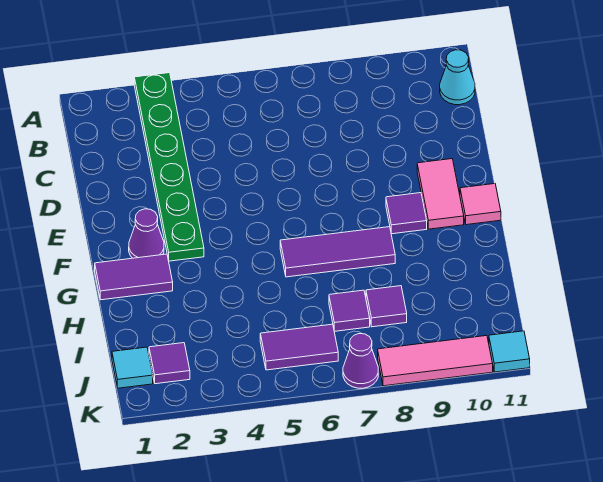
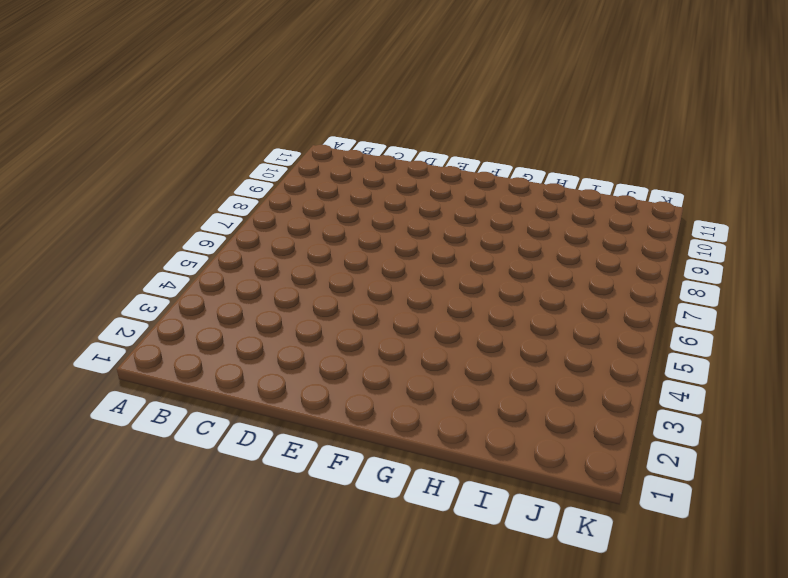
none -> green 1x6 plate [134,73,204,261]
none -> cyan 1x1 cone [440,50,475,105]
none -> pink 1x2 tile [417,159,464,229]

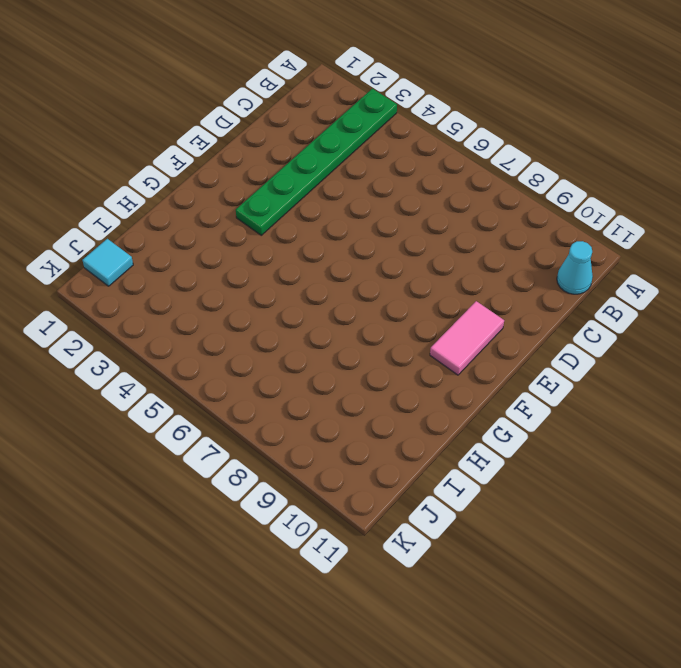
none -> purple 1x1 cone [129,209,164,258]
none -> purple 1x1 tile [386,193,427,234]
none -> pink 1x1 tile [460,184,501,225]

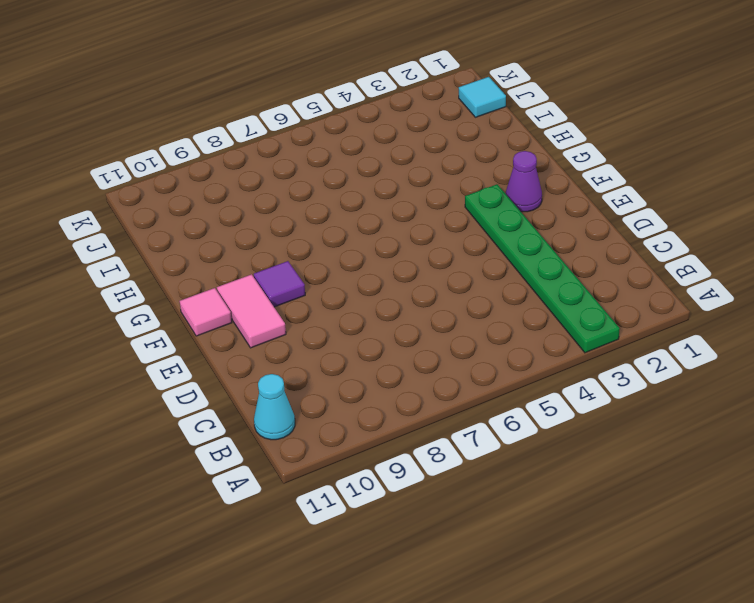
none -> purple 1x2 tile [95,254,173,300]
none -> purple 1x3 tile [280,227,395,277]
none -> purple 1x1 tile [329,290,370,331]

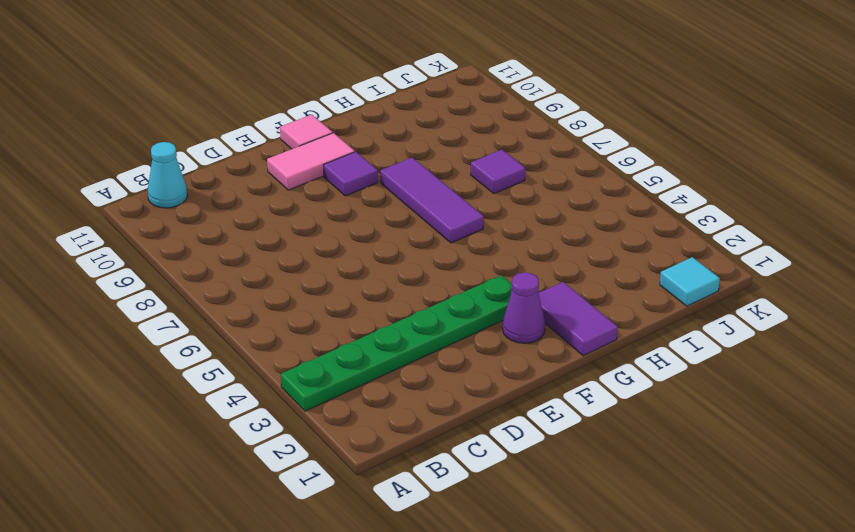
none -> purple 1x1 tile [366,286,407,327]
none -> purple 1x1 tile [149,343,190,384]
none -> purple 1x2 tile [260,324,338,370]

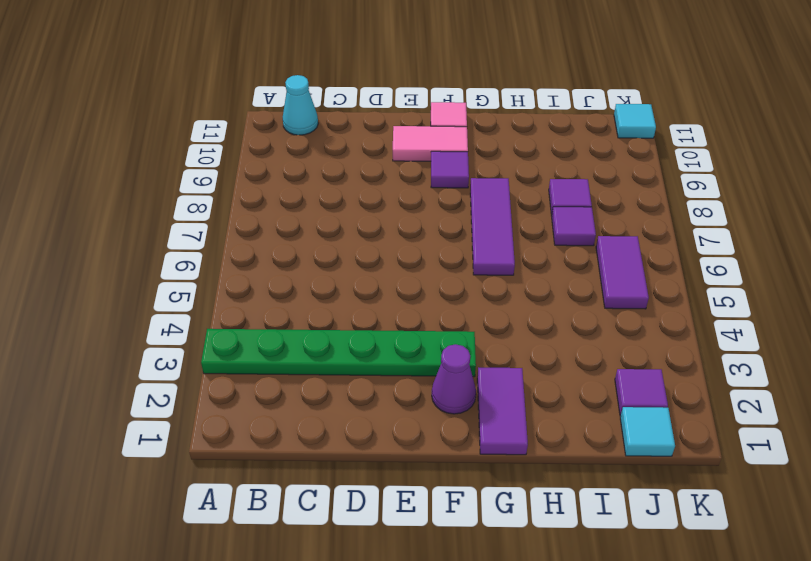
none -> purple 1x1 cone [343,334,378,388]
none -> pink 1x3 tile [378,336,493,386]

